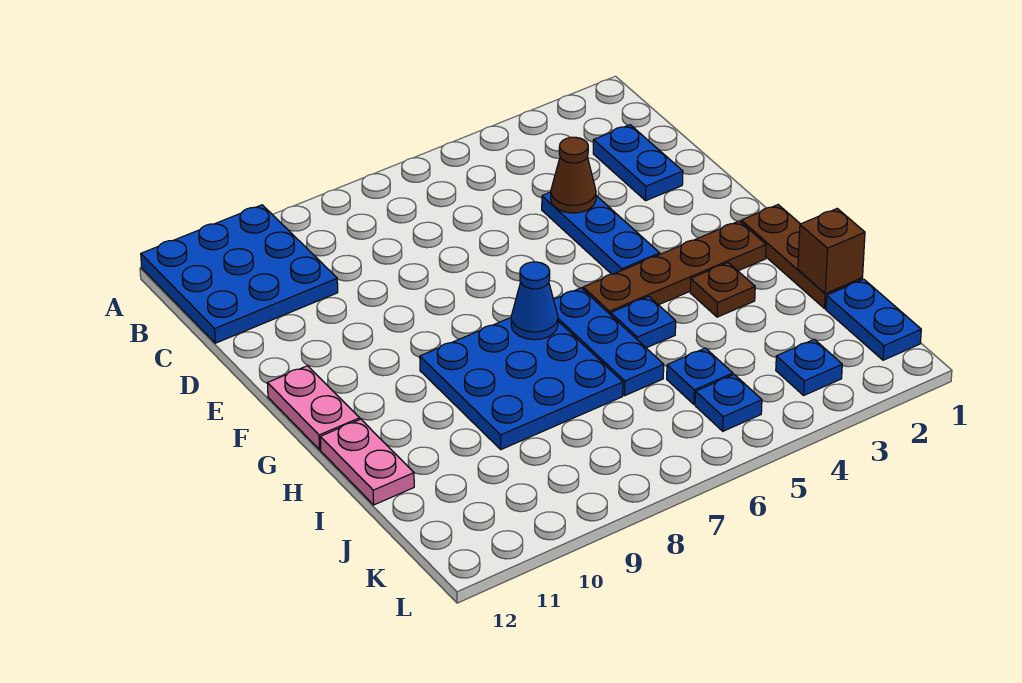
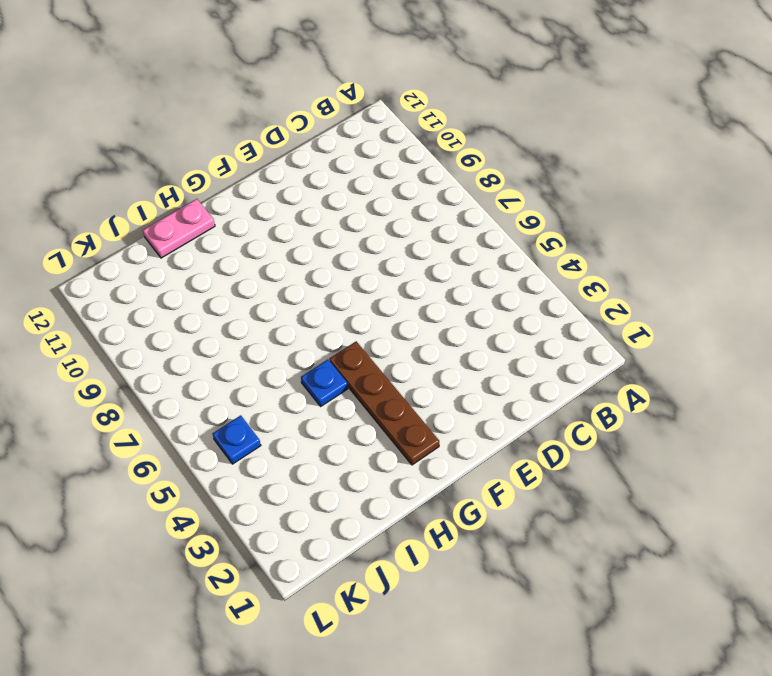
none -> blue 3x3 plate [141,205,338,343]
none -> blue 1x2 plate [593,125,683,200]
none -> blue 1x3 plate [542,192,660,274]

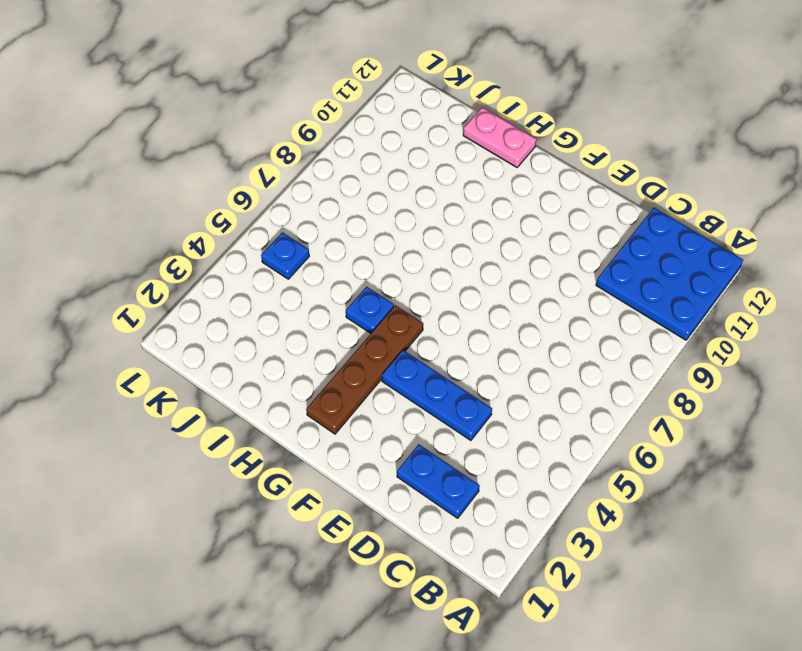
none -> pink 1x2 plate [267,366,360,450]
none -> brown 1x3 plate [741,205,862,308]
none -> blue 1x3 plate [554,288,664,395]

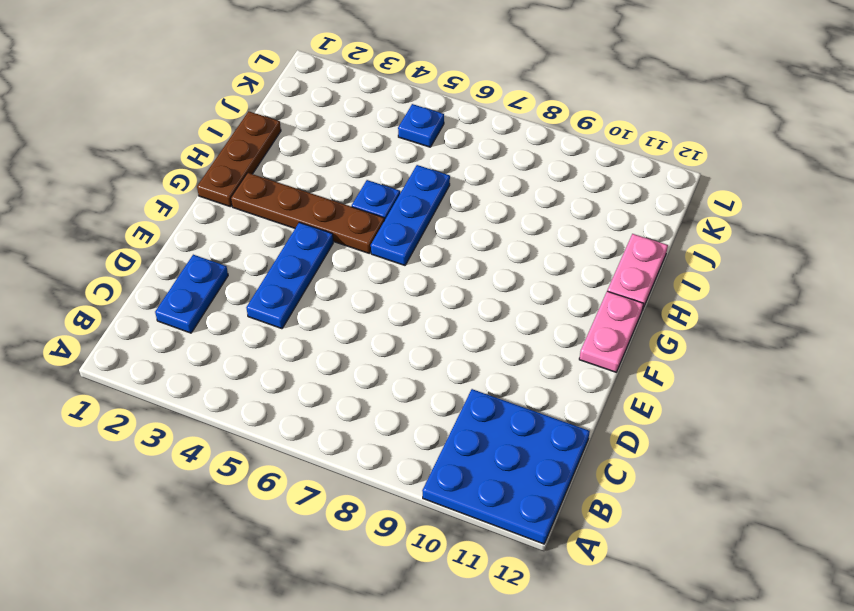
none -> blue 3x3 plate [420,318,623,449]
none -> brown 1x1 plate [690,263,755,317]
none -> blue 1x2 plate [826,279,921,360]

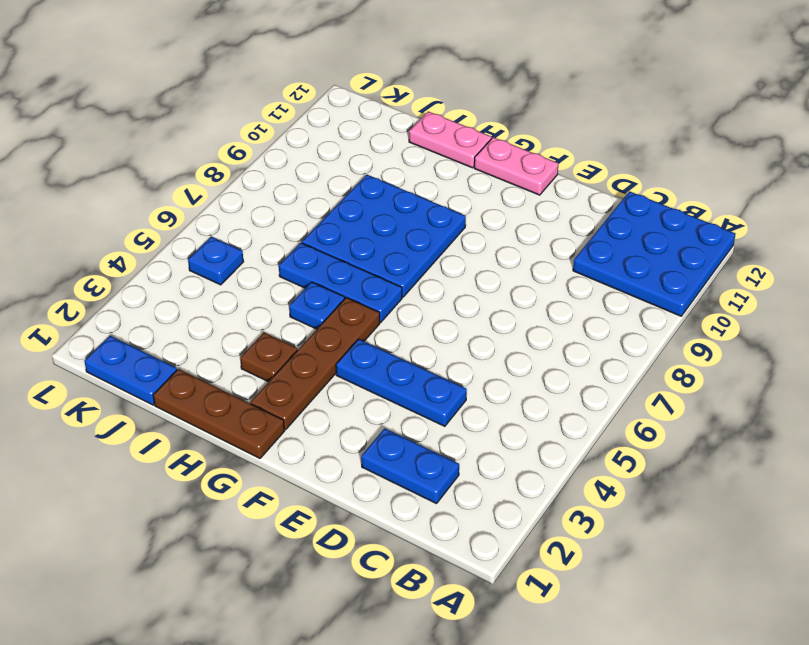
none -> blue 1x1 plate [667,348,733,404]
none -> blue 1x1 plate [776,339,842,395]
none -> brown 1x1 cone [551,137,596,213]

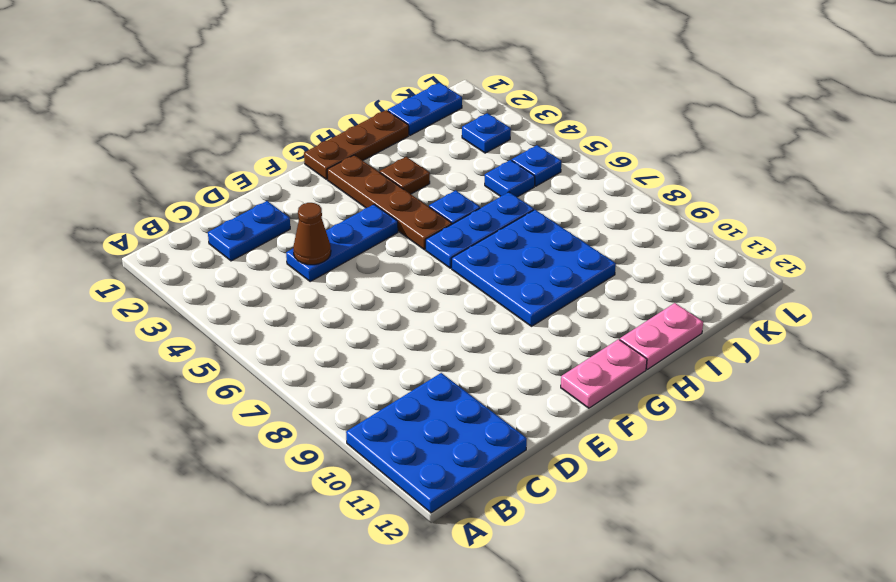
none -> blue 1x1 cone [511,262,558,340]
none -> brown 1x1 brick [798,209,865,293]

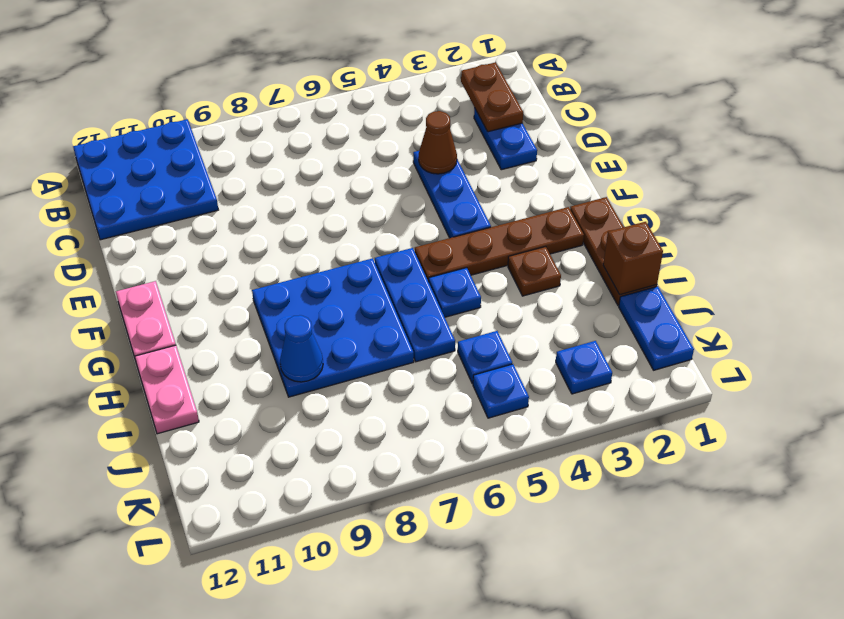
brown 1x2 plate [461,62,523,132] -> none
blue 1x1 cone [280,315,323,382] -> blue 1x1 cone moved to [511,262,558,340]

